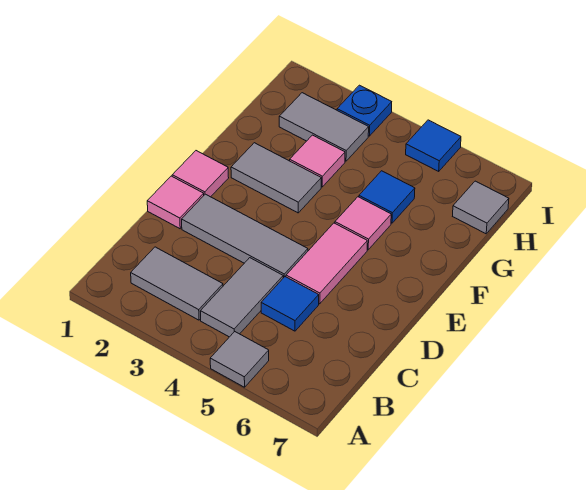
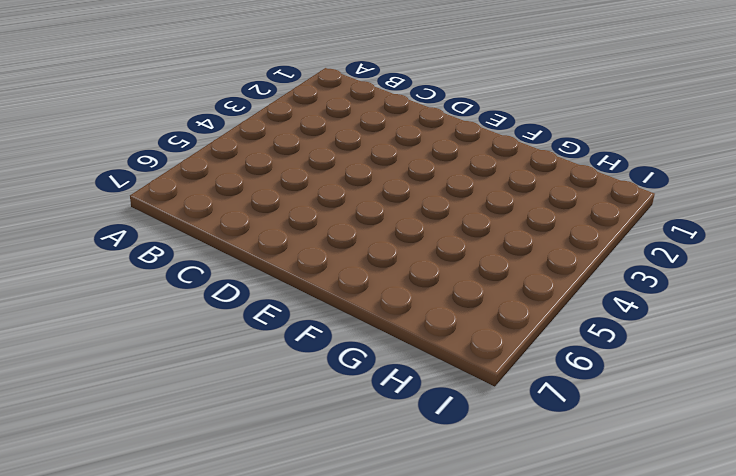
none -> grey 1x1 tile [210,332,269,387]
none -> grey 1x2 tile [131,247,223,320]
none -> grey 1x2 tile [201,258,283,337]

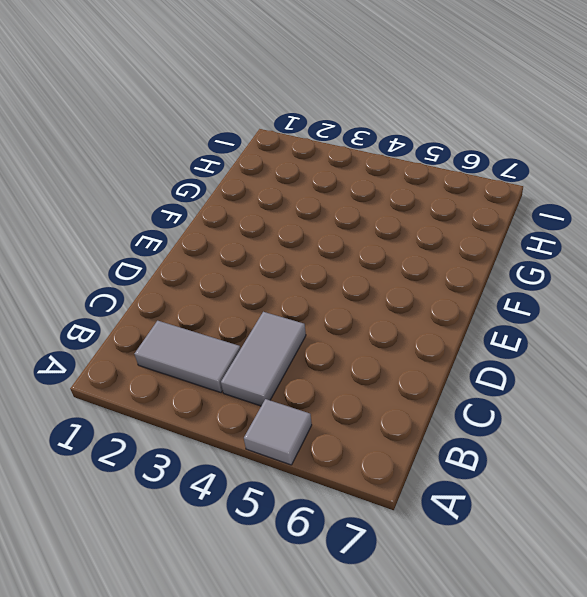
none -> blue 1x1 tile [261,277,319,331]
none -> pink 1x1 tile [147,176,204,229]
none -> grey 1x3 tile [182,194,308,278]

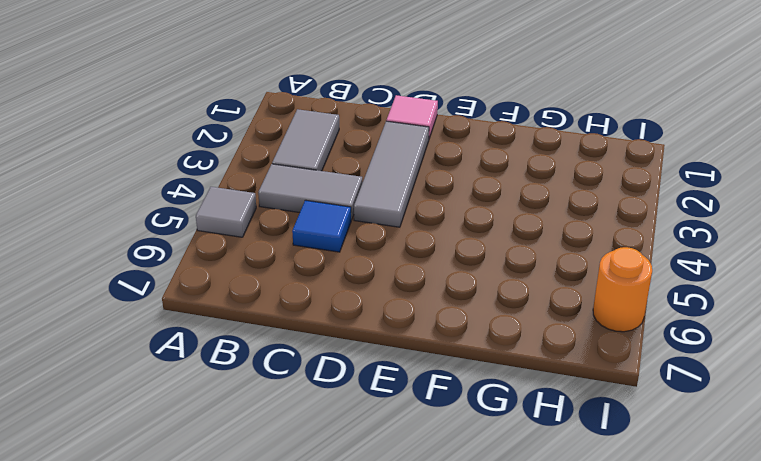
orange 1x1 round brick [593,247,652,332] -> none
none -> pink 1x2 tile [286,223,367,304]
none -> pink 1x1 tile [172,151,229,197]
none -> grey 1x2 tile [231,143,321,213]

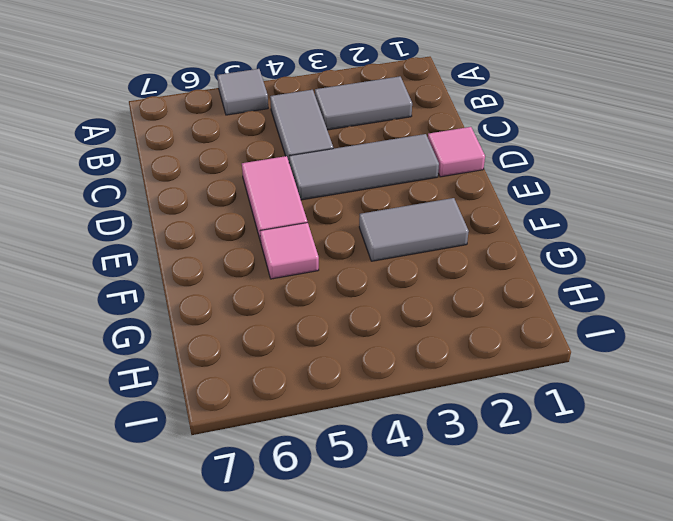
none -> blue 1x1 tile [261,277,319,331]
none -> pink 1x1 tile [172,151,229,197]
none -> pink 1x1 tile [290,135,345,187]

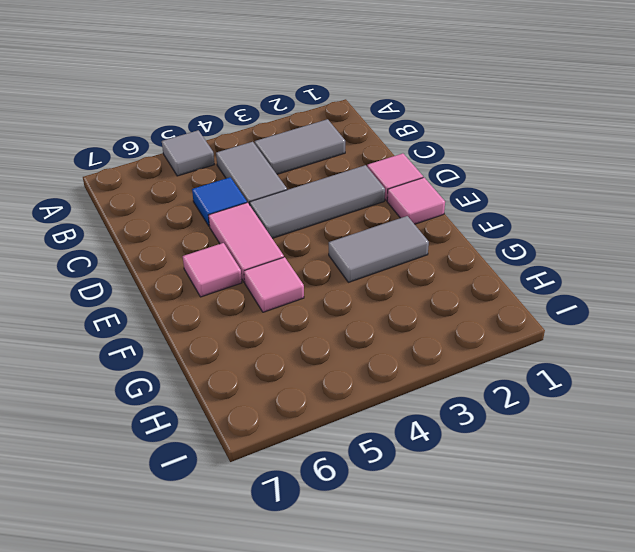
pink 1x1 tile [183,243,242,297] -> pink 1x1 tile moved to [290,135,345,187]
none -> blue 1x1 tile [359,171,415,223]
none -> grey 1x2 tile [279,93,369,161]
none -> grey 1x1 tile [453,181,509,234]

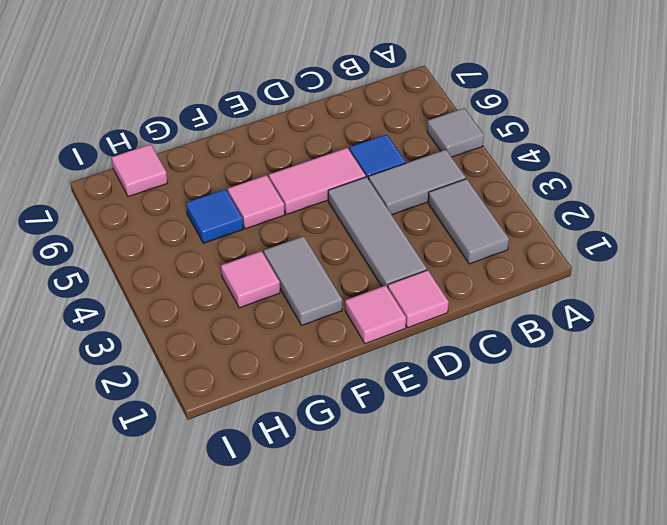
pink 1x1 tile [112,144,167,197] -> grey 1x1 tile [453,181,509,234]
none -> grey 1x2 tile [279,93,369,161]
none -> blue 1x1 plate [337,85,392,136]
none -> blue 1x1 tile [406,120,461,171]

